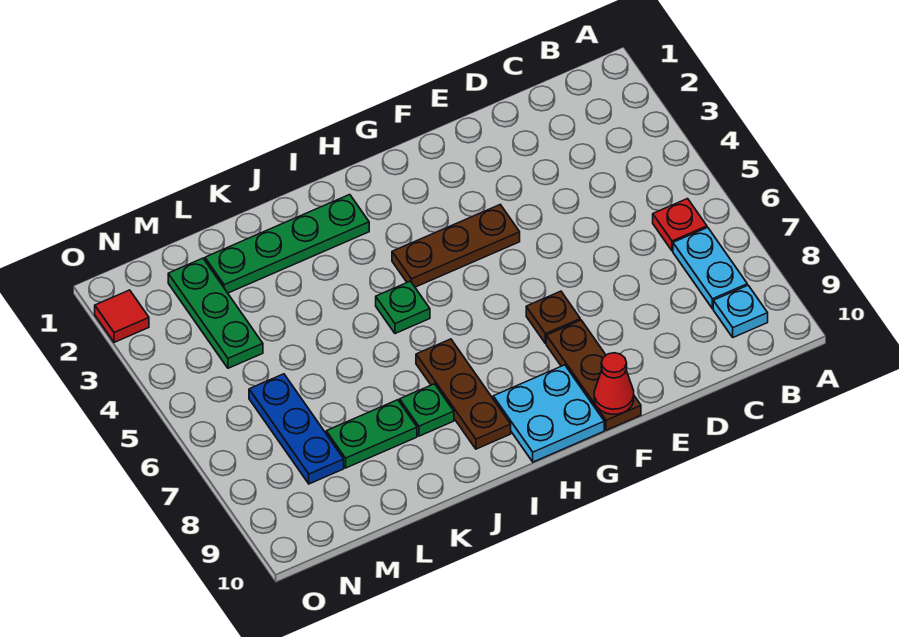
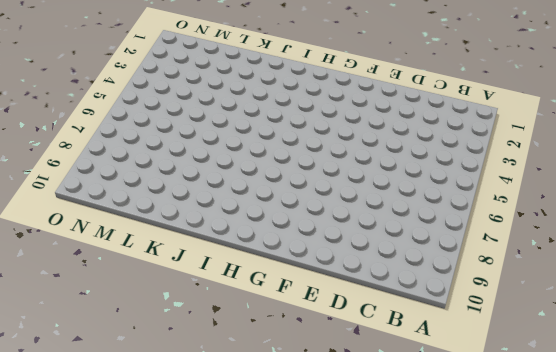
none -> red 1x1 plate [653,199,707,251]
none -> cyan 1x2 plate [673,228,747,309]
none -> cyan 1x1 plate [713,285,768,337]

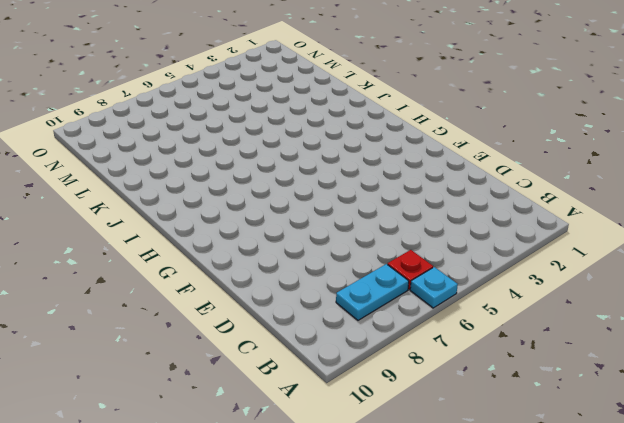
cyan 1x1 plate [410,267,458,308] -> cyan 1x1 plate moved to [713,285,768,337]
none -> brown 1x3 plate [392,205,520,287]
none -> brown 1x1 plate [526,291,580,344]
none -> brown 1x3 plate [546,320,641,430]

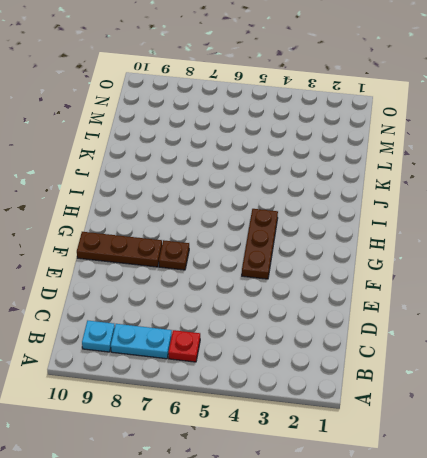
none -> cyan 2x2 plate [493,365,604,462]
none -> green 1x4 plate [205,195,369,293]
none -> green 1x1 plate [376,281,430,334]

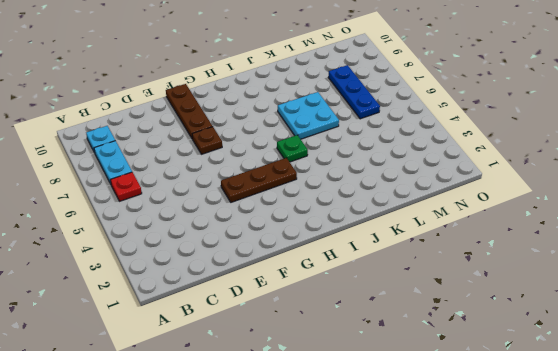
cyan 2x2 plate [278,92,339,139] -> cyan 2x2 plate moved to [493,365,604,462]
none -> green 1x4 plate [205,195,369,293]
none -> brown 1x3 plate [416,339,511,449]
none -> green 1x1 plate [400,384,454,436]

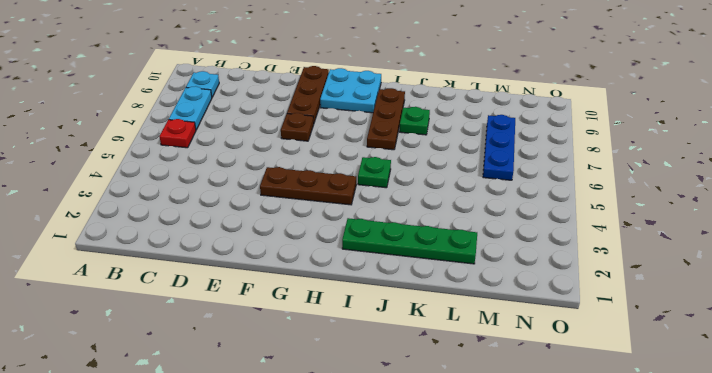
none -> green 1x2 plate [326,400,417,468]
none -> green 1x3 plate [168,258,263,368]
none -> red 1x1 tile [95,290,149,342]

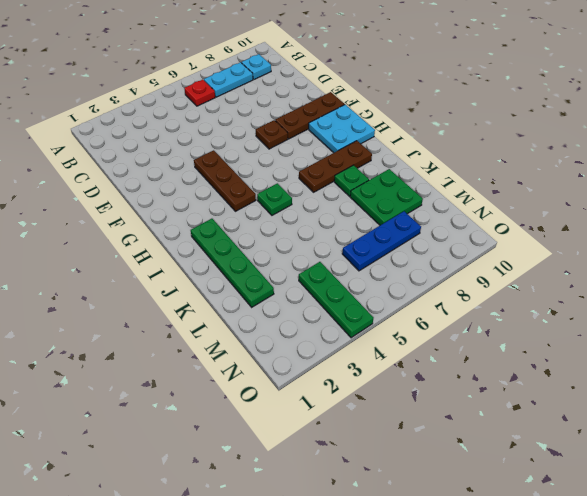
green 2x2 plate [350,169,423,225] -> green 1x2 plate [326,400,417,468]
green 1x3 plate [299,262,373,338] -> green 1x3 plate turned to [168,258,263,368]
none -> red 1x1 tile [95,290,149,342]
none -> red 1x1 cone [594,353,634,414]

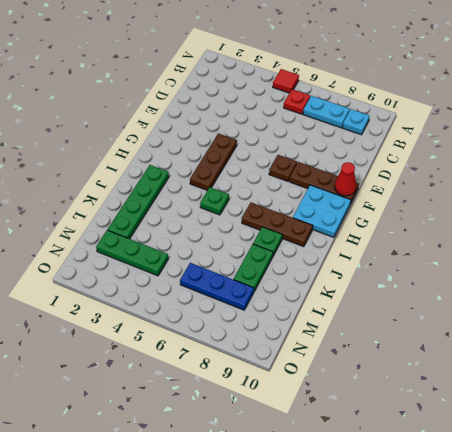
red 1x1 tile [273,69,299,93] -> red 1x1 tile moved to [95,290,149,342]

